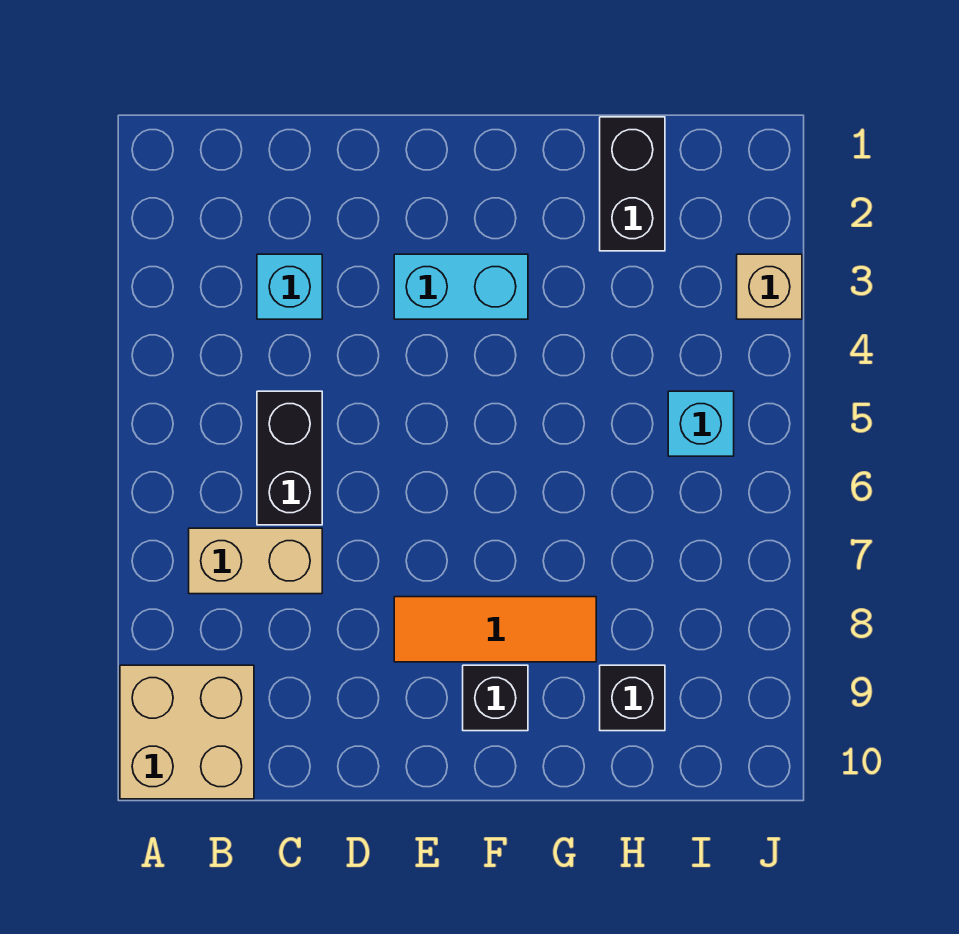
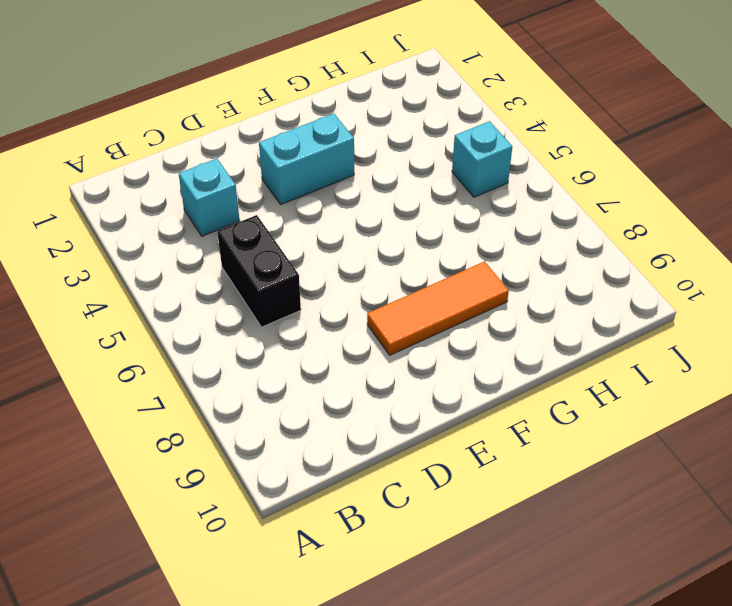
none -> tan 2x2 brick [120,665,254,799]
none -> tan 1x2 brick [189,528,322,594]

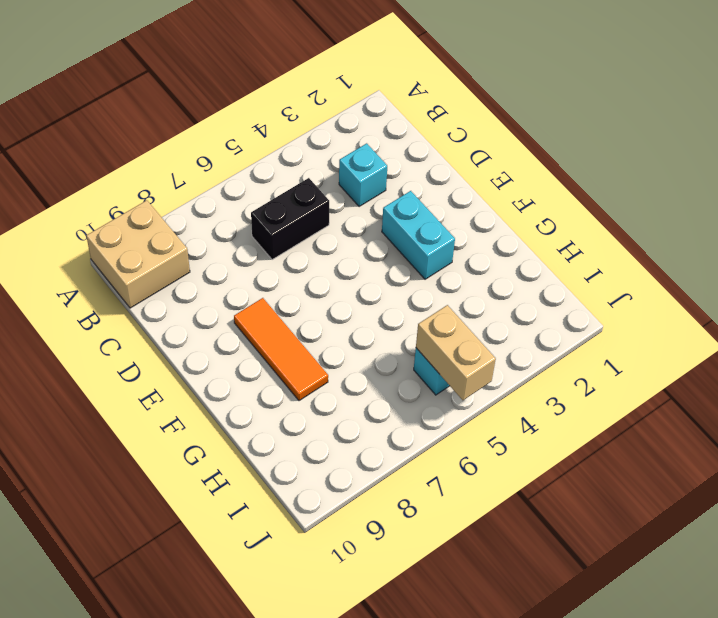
tan 1x2 brick [416,305,496,400] -> tan 1x2 brick moved to [189,528,322,594]
none -> black 1x1 brick [463,665,528,731]
none -> black 1x2 brick [600,117,665,251]

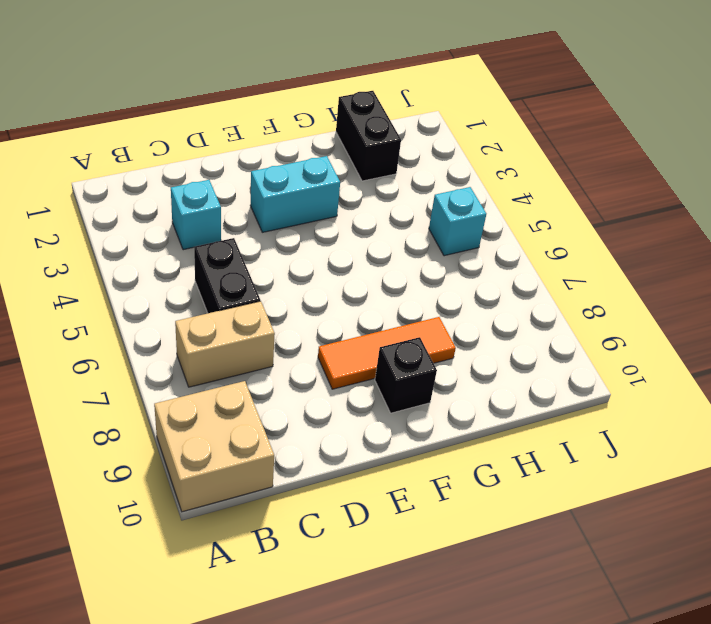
none -> black 1x1 brick [600,665,665,731]
none -> tan 1x1 brick [737,254,802,319]

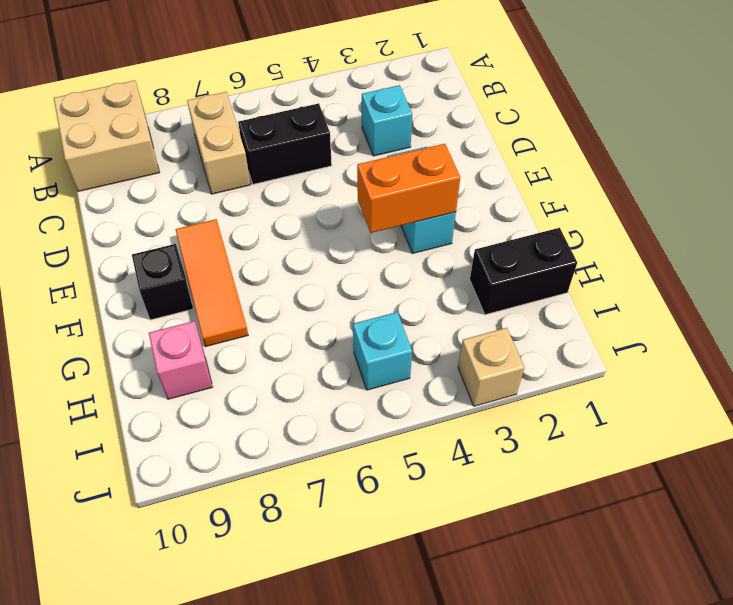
orange 1x2 brick [357,144,460,233] -> none
pink 1x1 brick [149,321,213,399] -> black 1x1 brick [600,665,665,731]

